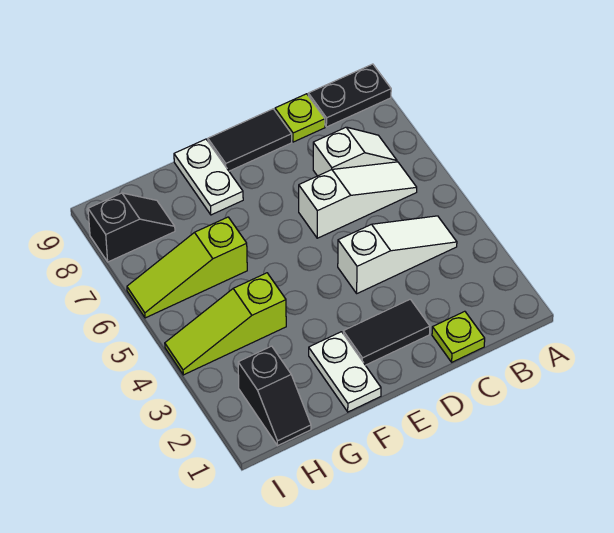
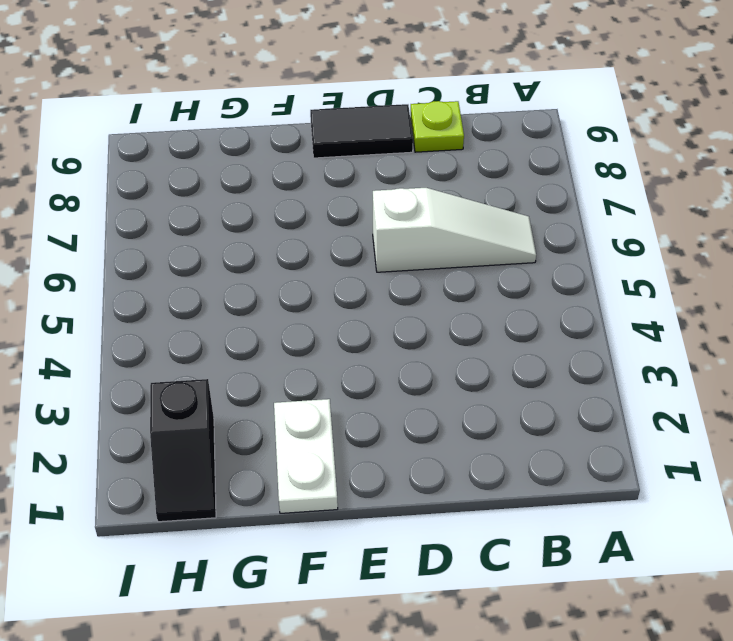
none -> black 1x2 plate [308,64,391,127]
none -> white 1x3 slope [338,216,457,293]
none -> white 1x2 slope [313,127,397,176]

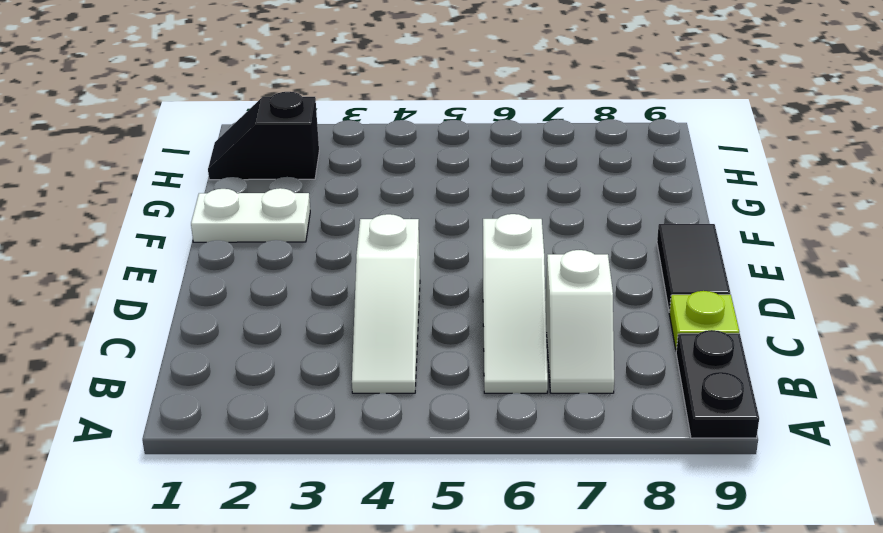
none -> lime 1x1 plate [432,311,485,362]
none -> black 1x2 tile [343,299,430,365]
none -> white 1x2 plate [174,139,243,215]

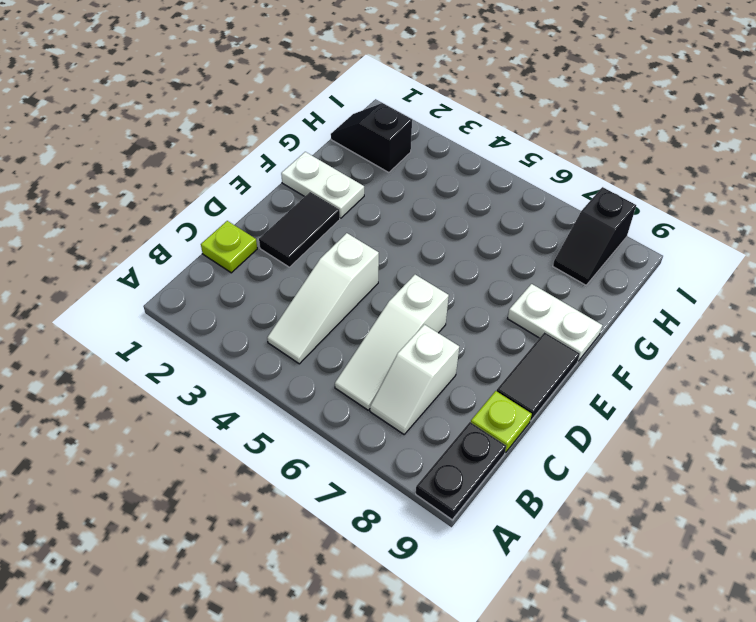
none -> lime 1x3 slope [165,273,286,375]
none -> lime 1x3 slope [127,217,247,318]

